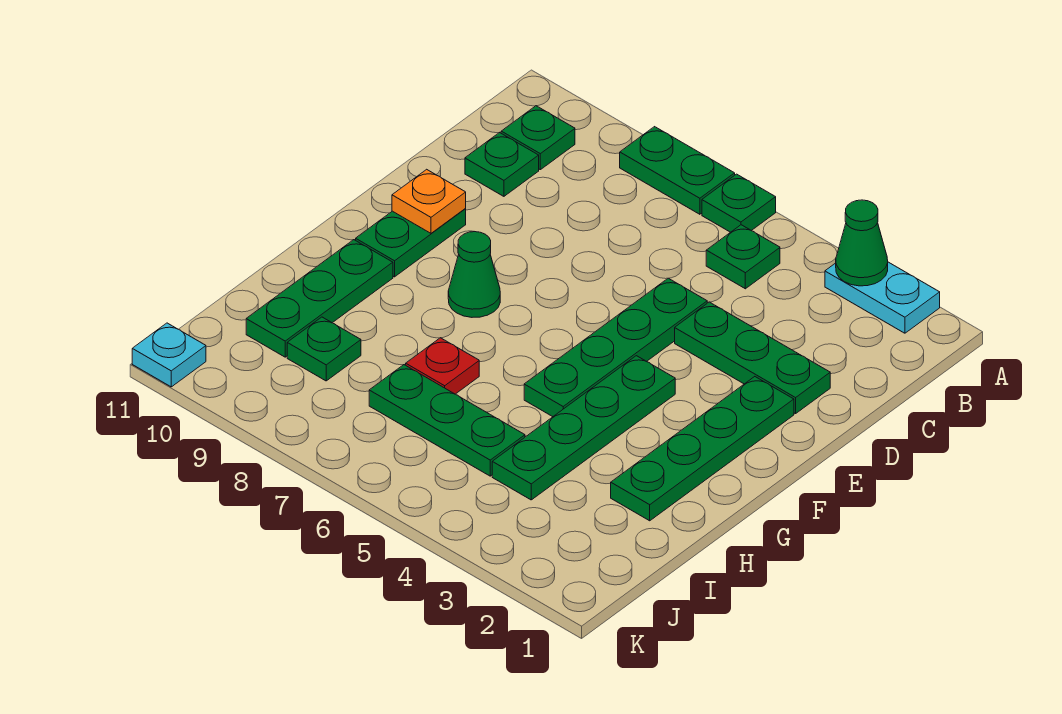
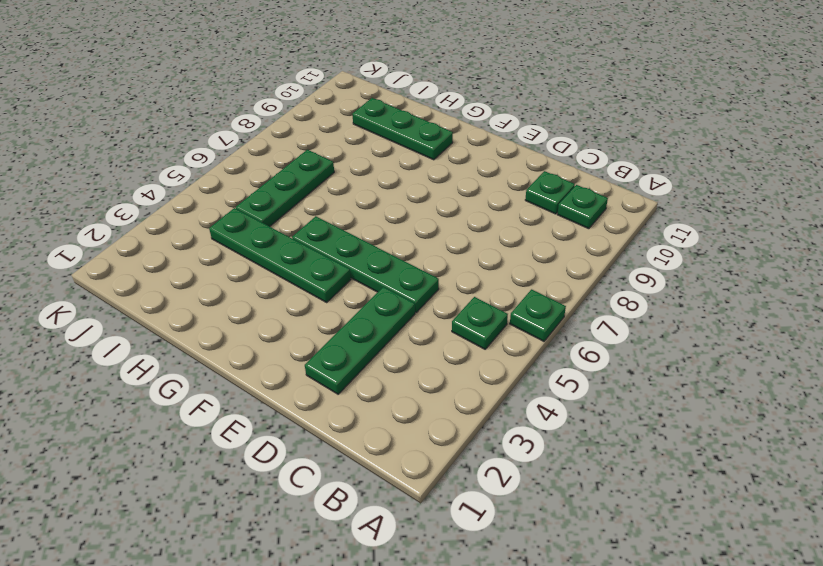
none -> cyan 1x2 plate [825,262,940,333]
none -> green 1x2 plate [620,127,735,214]
none -> green 1x4 plate [611,377,794,521]

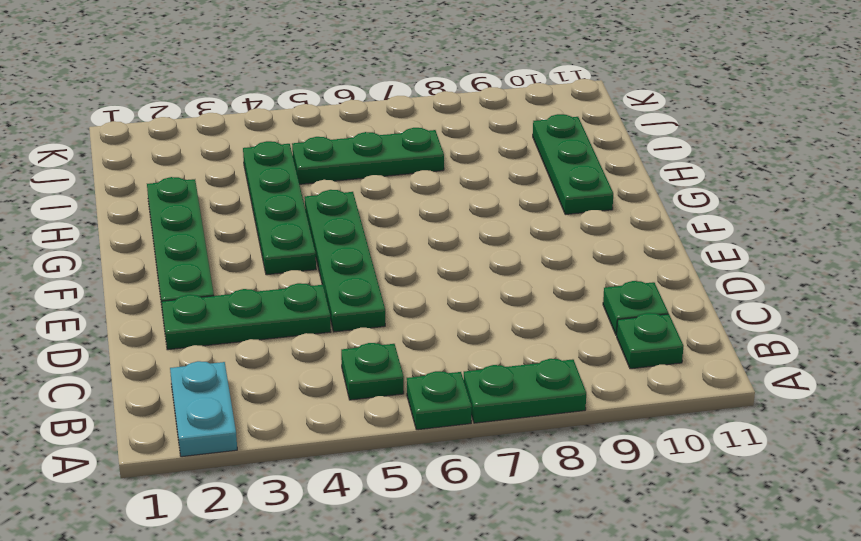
cyan 1x2 plate [170,361,237,457] -> cyan 1x2 plate turned to [825,262,940,333]
none -> green 1x2 plate [356,209,466,277]
none -> green 1x1 cone [448,232,500,317]
none -> red 1x1 plate [406,338,479,394]

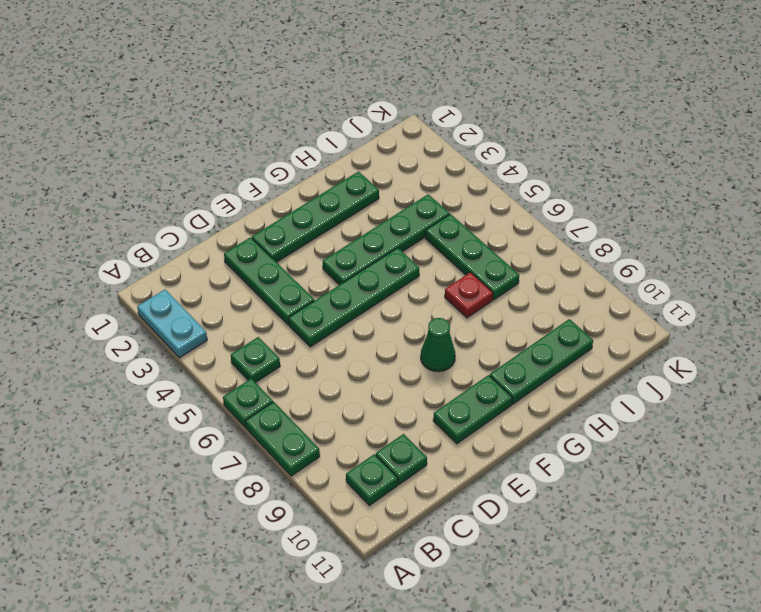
none -> green 1x1 plate [287,317,361,381]
none -> cyan 1x1 plate [132,323,206,387]
none -> green 1x1 cone [836,200,888,286]

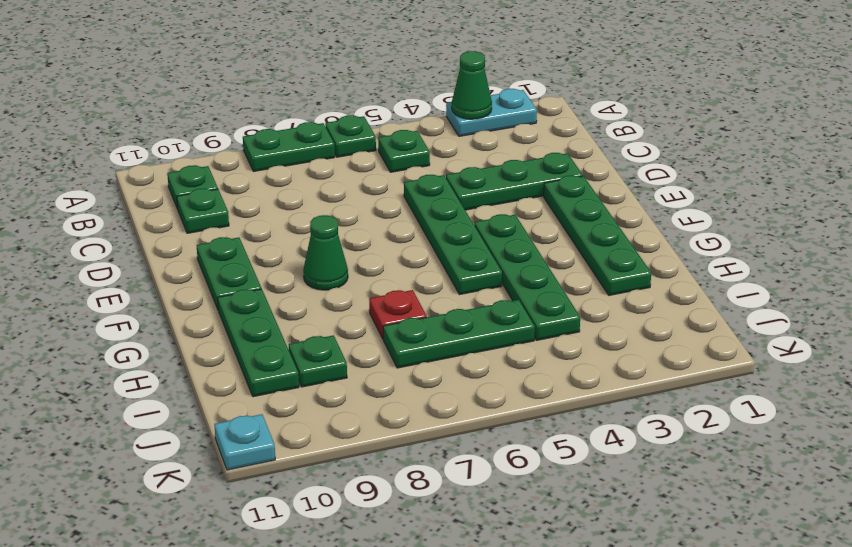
none -> orange 1x1 plate [392,169,466,233]

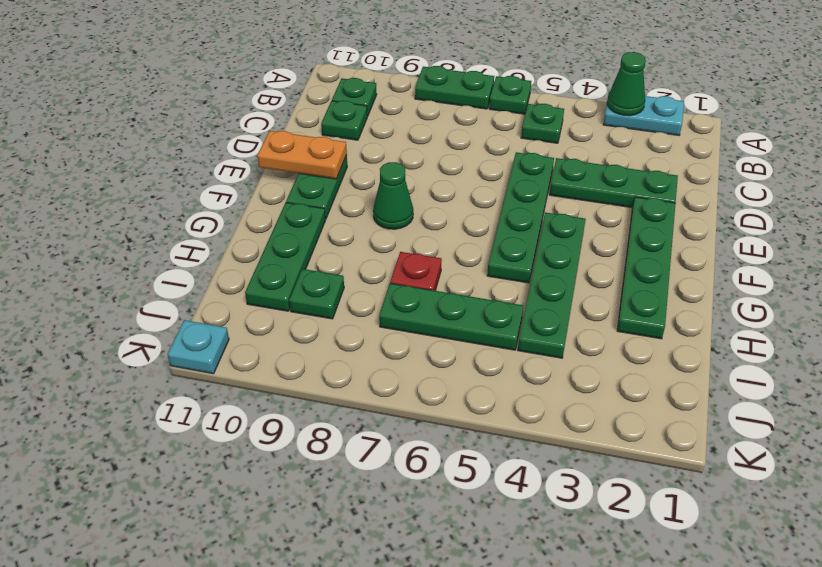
orange 1x2 plate [257,131,347,179] -> orange 1x1 plate [392,169,466,233]

